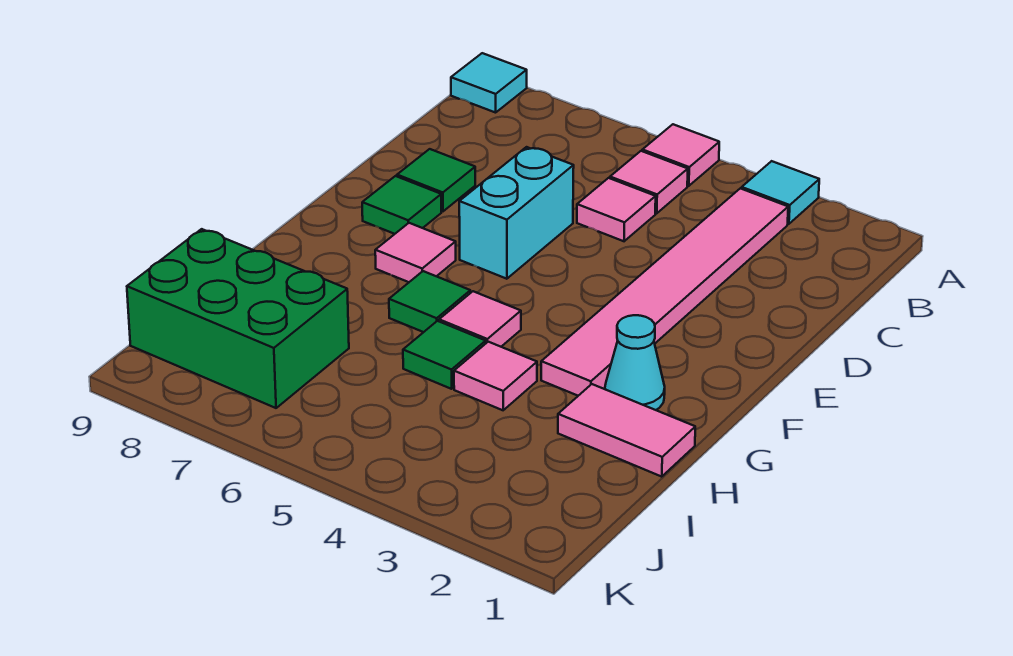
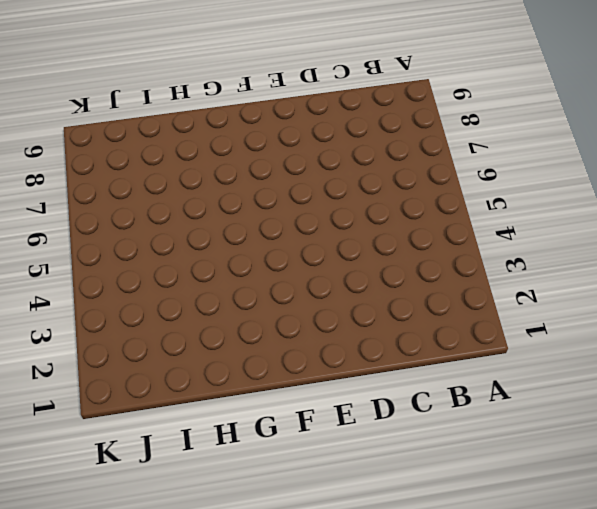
none -> cyan 1x1 tile [742,161,819,224]
none -> pink 1x1 tile [642,124,719,186]
none -> cyan 1x1 tile [451,53,527,113]

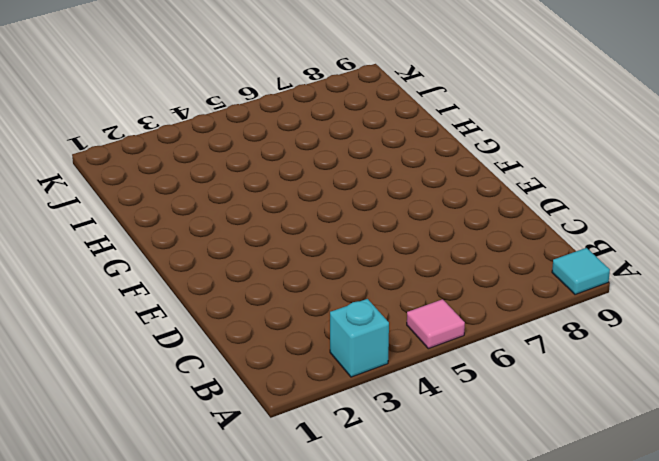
cyan 1x1 brick [330,299,389,377] -> cyan 1x1 tile [742,161,819,224]
none -> pink 1x6 tile [541,188,788,396]
none -> pink 1x1 tile [610,151,688,213]
none -> pink 1x1 tile [577,178,656,241]

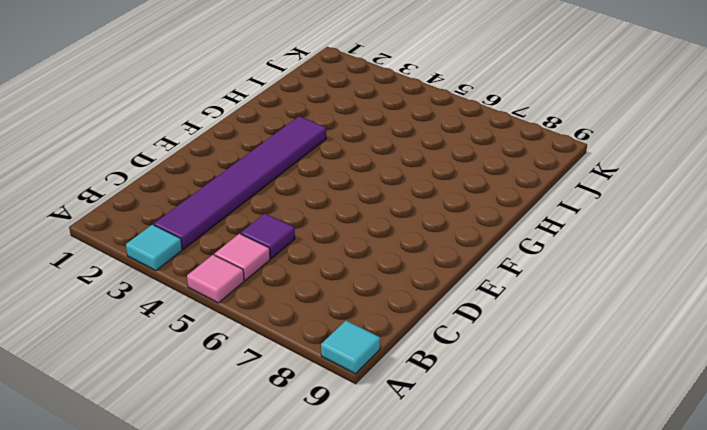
purple 1x6 tile [154,116,326,249] -> pink 1x6 tile [541,188,788,396]
purple 1x1 tile [241,214,295,259] -> pink 1x1 tile [577,178,656,241]
none -> cyan 1x2 brick [459,147,574,279]
none -> green 1x1 tile [397,149,475,211]
none -> green 1x1 tile [362,176,441,234]

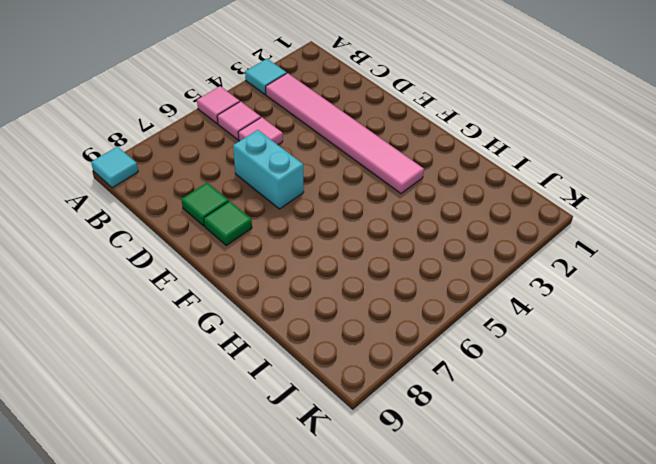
none -> pink 1x1 tile [375,223,456,282]
none -> cyan 1x1 cone [605,315,665,410]
none -> pink 1x1 tile [439,291,521,347]

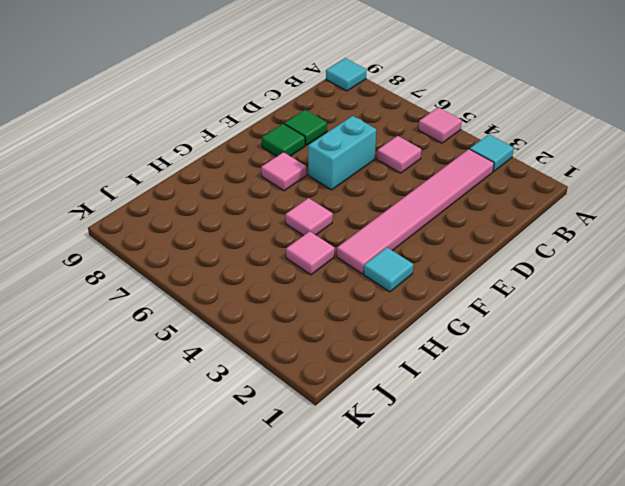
cyan 1x1 tile [364,248,413,292] -> cyan 1x1 cone [605,315,665,410]
none -> pink 1x1 tile [610,151,688,213]
none -> green 1x1 tile [389,271,470,332]
none -> pink 1x2 tile [558,384,695,477]

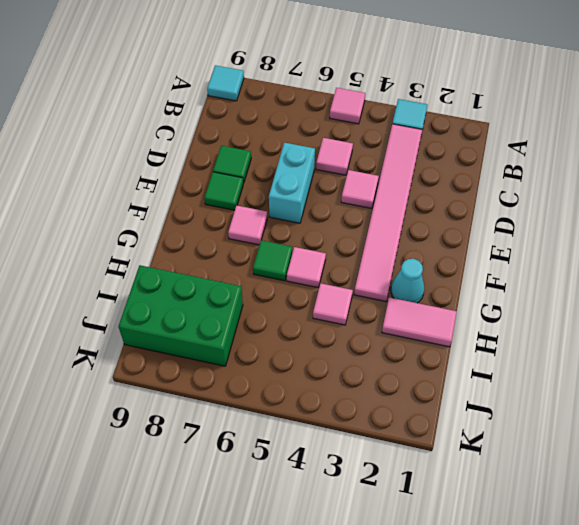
pink 1x1 tile [341,170,379,208] -> pink 1x1 tile moved to [610,151,688,213]
none -> green 1x1 tile [403,321,486,389]

